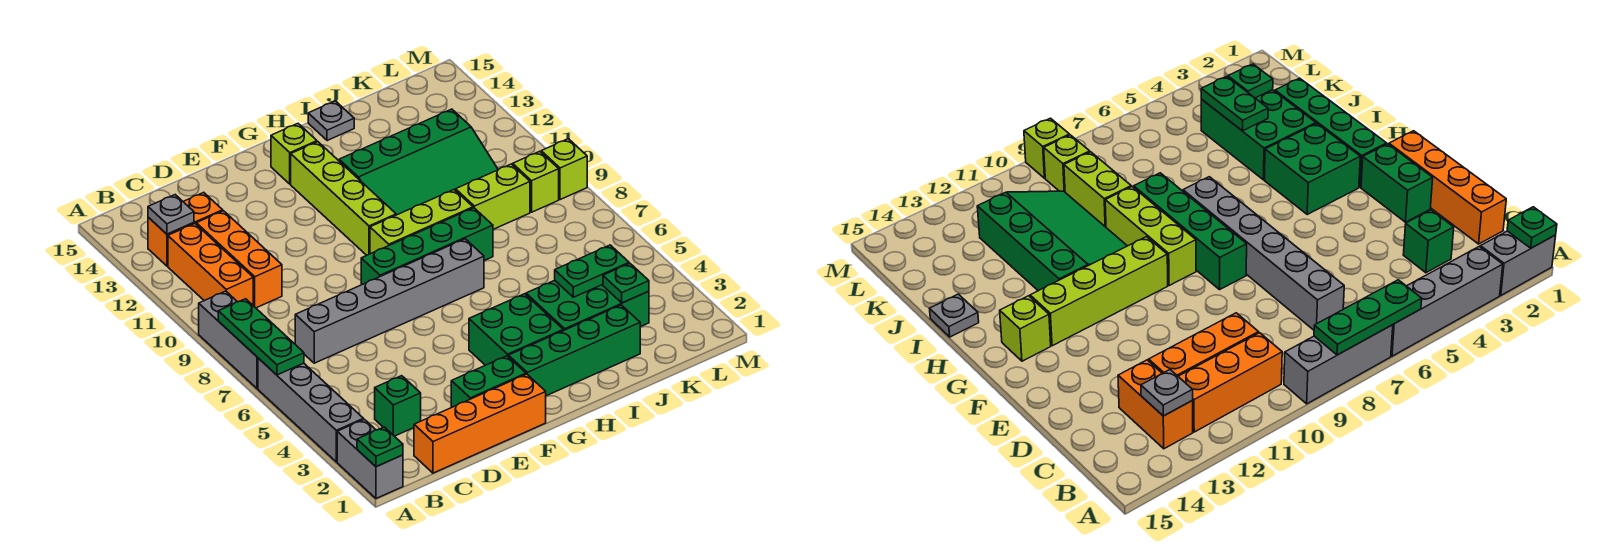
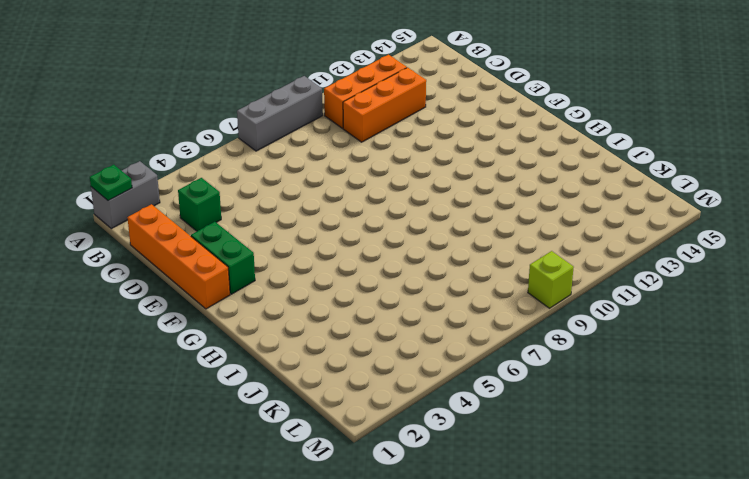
none -> grey 1x4 brick [258,358,363,462]
none -> orange 1x2 brick [148,192,223,266]
none -> grey 1x6 brick [295,239,484,363]

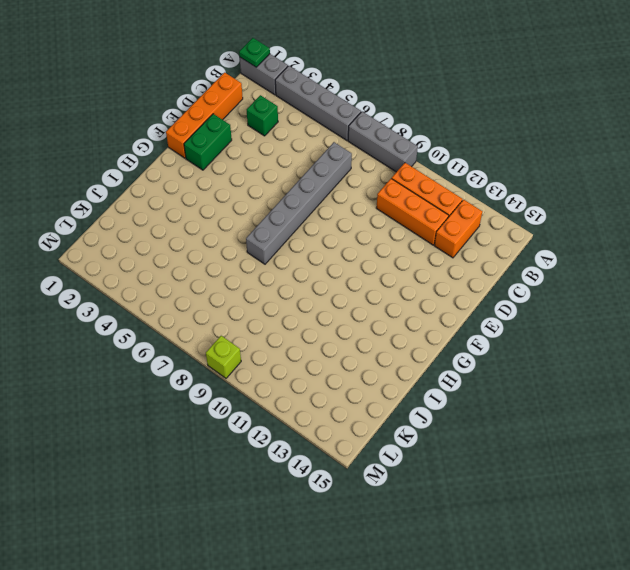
none -> green 1x4 brick [361,208,493,285]
none -> green 1x4 brick [509,305,640,396]
none -> green 2x2 brick [469,294,563,365]

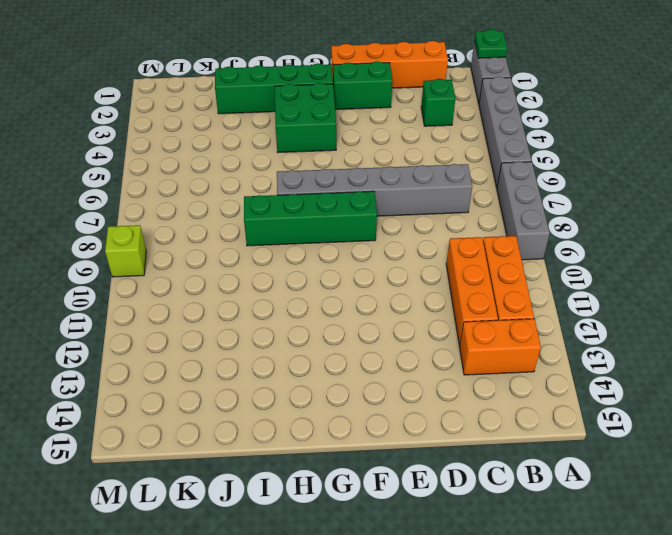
none -> lime 1x3 brick [370,190,473,254]
none -> lime 1x4 brick [291,142,396,255]
none -> lime 1x1 brick [271,124,317,184]

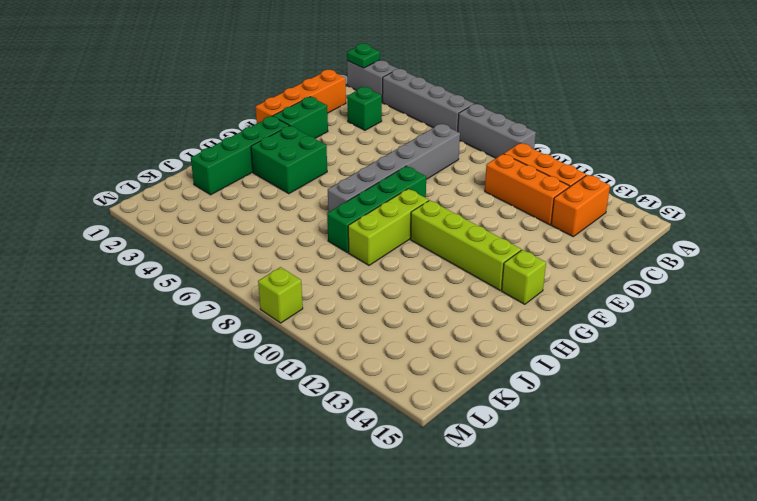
none -> green 3x4 slope [339,109,498,215]
none -> green 2x3 brick [526,280,649,331]
none -> grey 1x1 plate [308,101,354,141]

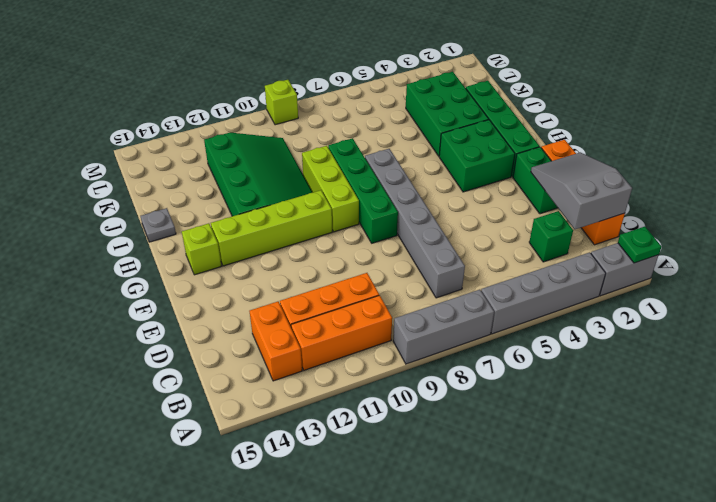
grey 2x3 slope [531,152,632,229] -> none
none -> lime 1x2 brick [456,164,530,229]
none -> lime 1x1 brick [513,151,559,212]
none -> green 1x3 plate [218,299,304,375]

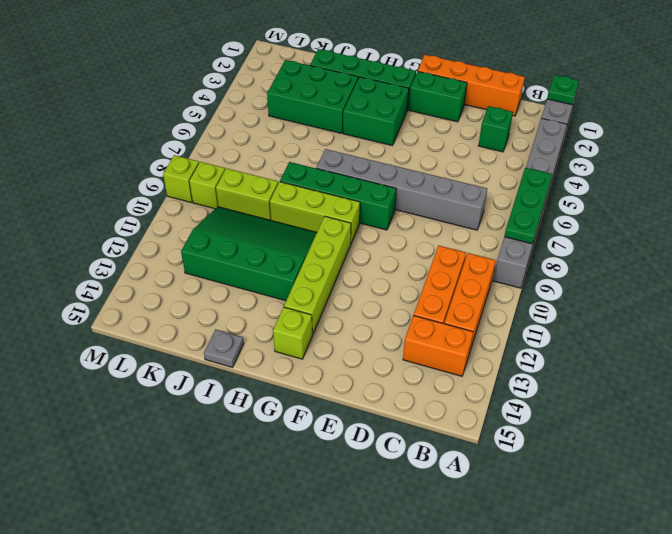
none -> grey 1x1 plate [148,195,194,234]
none -> green 1x2 plate [555,245,629,297]
none -> green 1x1 plate [603,263,649,303]

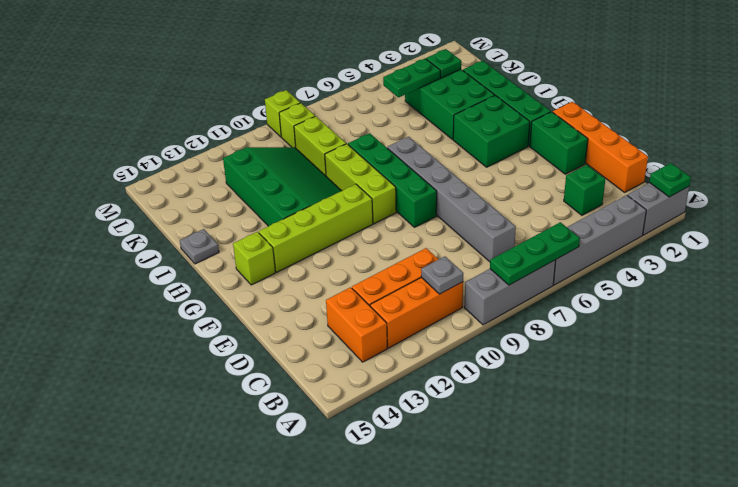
grey 1x1 plate [421,256,463,294] -> grey 1x1 plate moved to [148,195,194,234]
green 1x2 plate [383,59,440,98] -> green 1x2 plate turned to [555,245,629,297]

